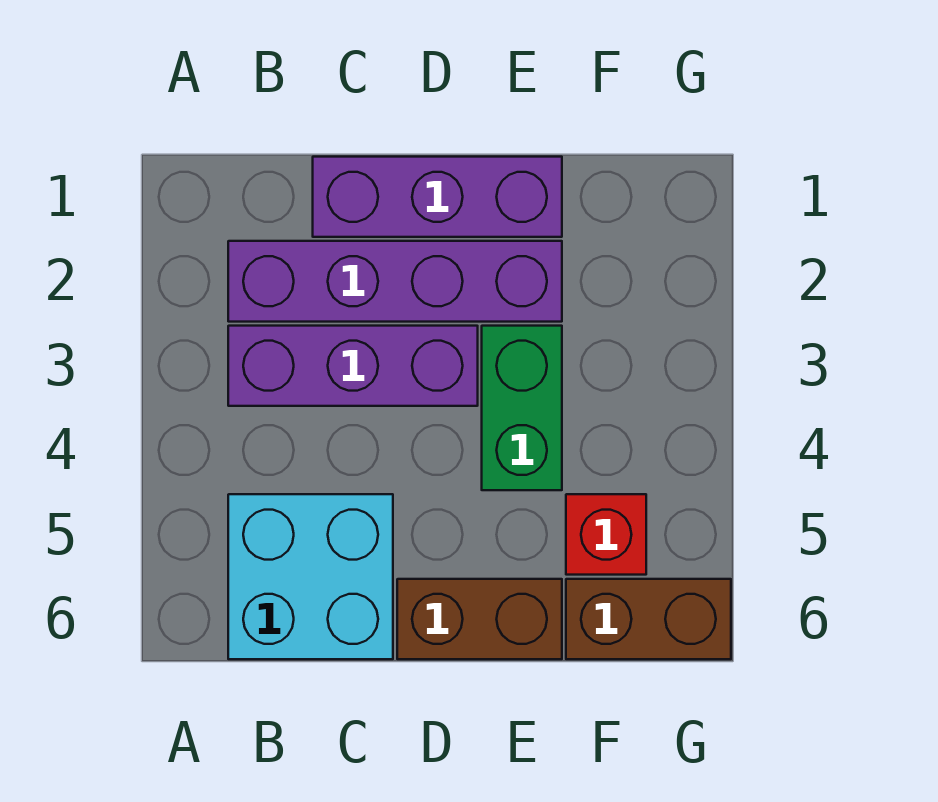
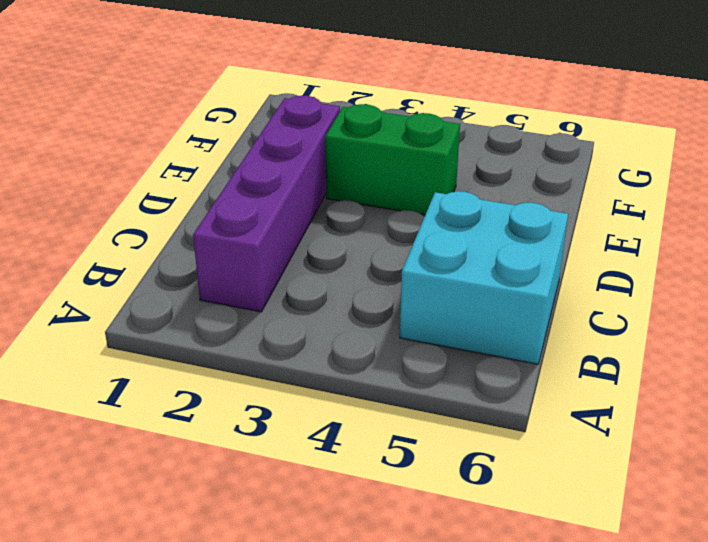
none -> purple 1x3 brick [228,326,478,406]
none -> purple 1x3 brick [313,157,562,237]

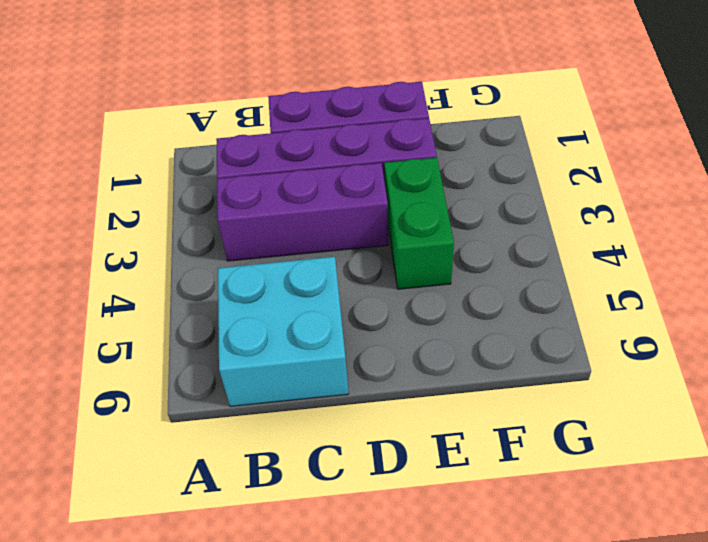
none -> brown 1x2 brick [397,579,562,659]
none -> red 1x1 brick [566,494,646,575]

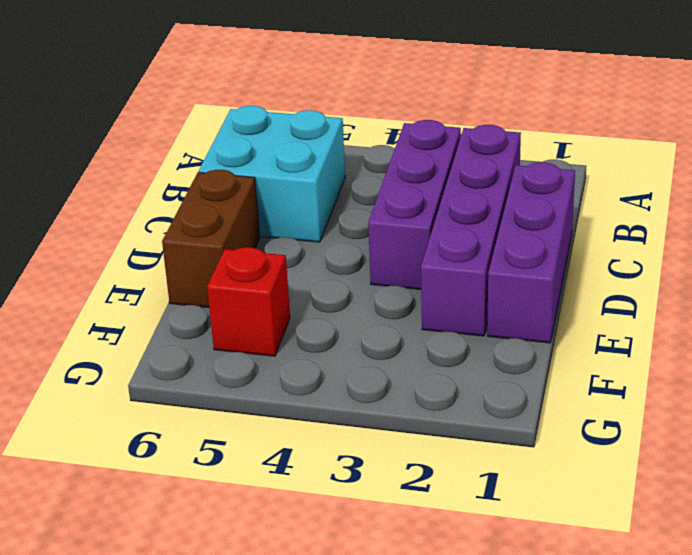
none -> green 1x2 brick [482,326,562,490]
none -> brown 1x2 brick [566,579,731,659]

